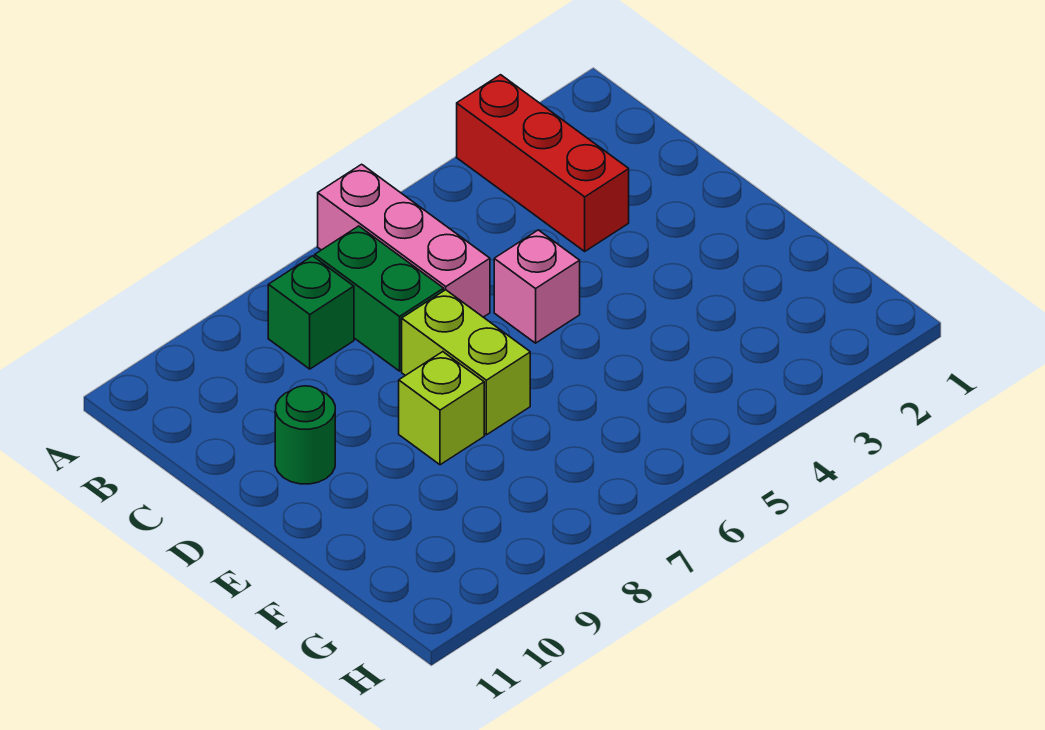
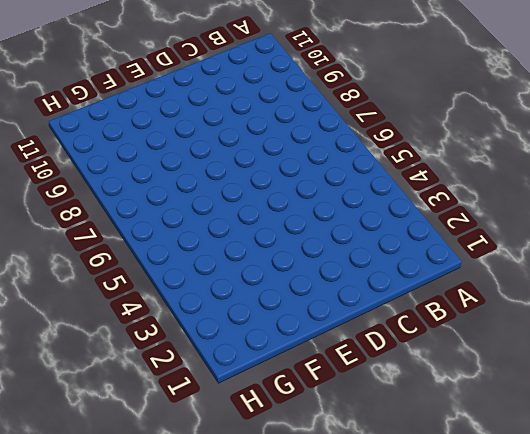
none -> red 1x3 brick [457,75,629,251]
none -> pink 1x3 brick [318,164,490,317]

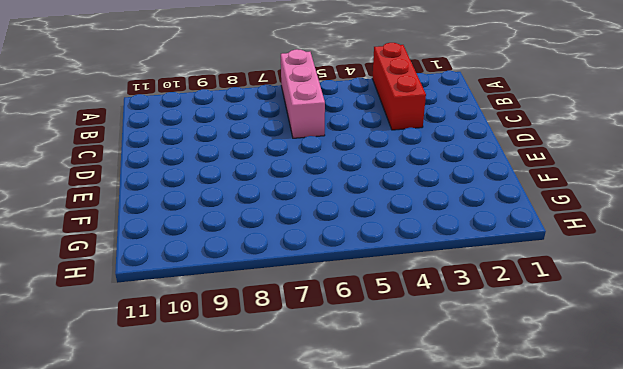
none -> green 1x2 brick [315,226,444,371]
none -> green 1x1 brick [268,256,354,369]

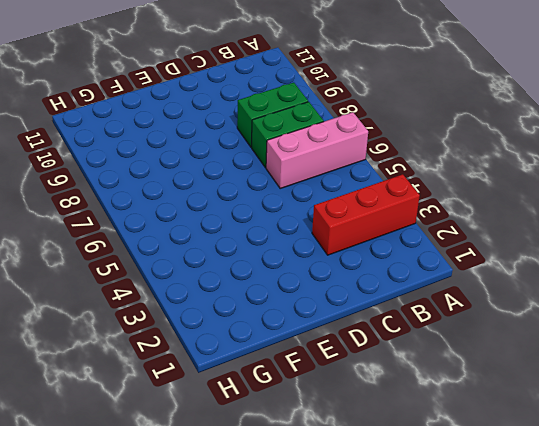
green 1x2 brick [237,83,308,147] -> green 1x1 brick [268,256,354,369]
none -> pink 1x1 brick [494,230,580,343]
none -> lime 1x2 brick [402,290,530,435]

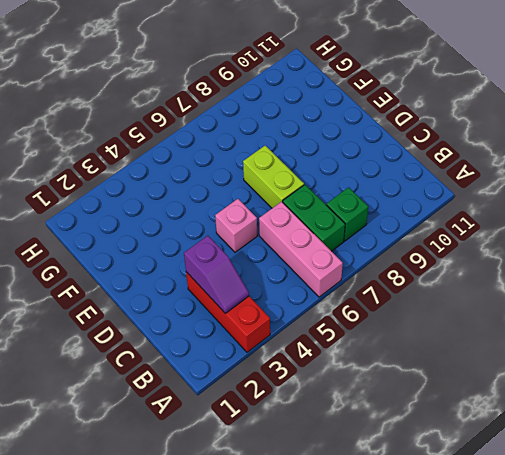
purple 1x2 slope [184,236,249,314] -> none
none -> green 1x1 round brick [275,386,335,484]
none -> lime 1x1 brick [399,352,484,465]

